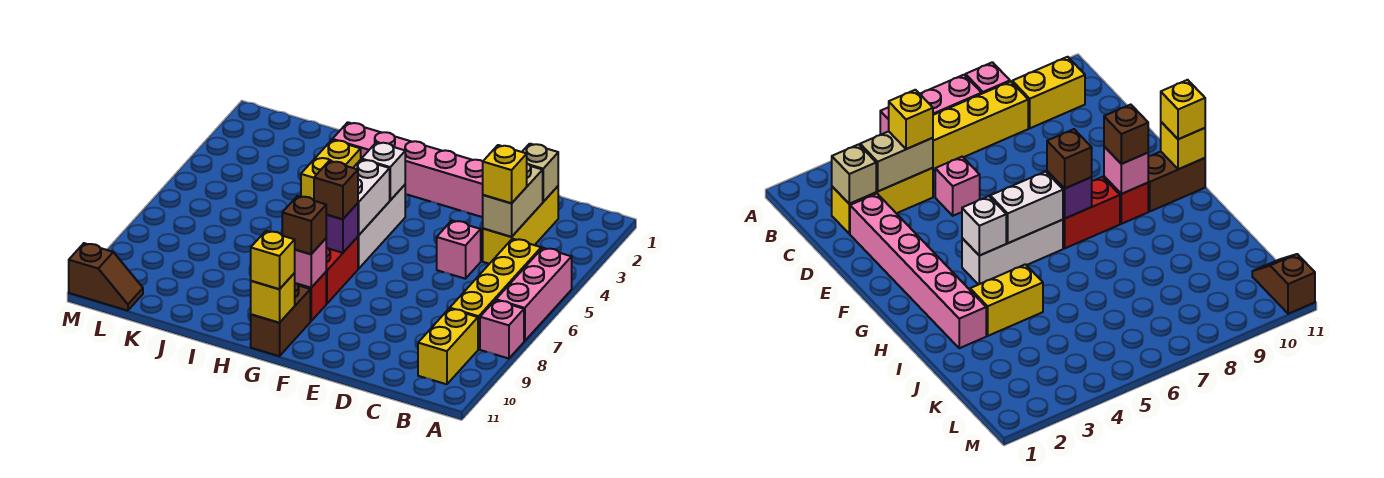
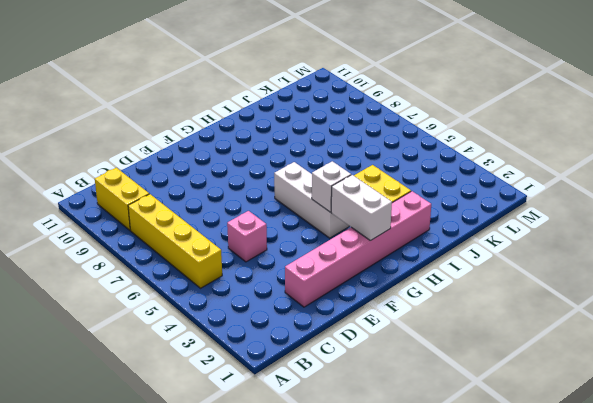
white 1x2 brick [331,175,392,241] -> white 1x2 brick moved to [353,160,390,235]
none -> pink 1x3 brick [496,248,572,341]
none -> pink 1x1 brick [480,300,524,359]
none -> yellow 1x3 brick [483,186,558,264]

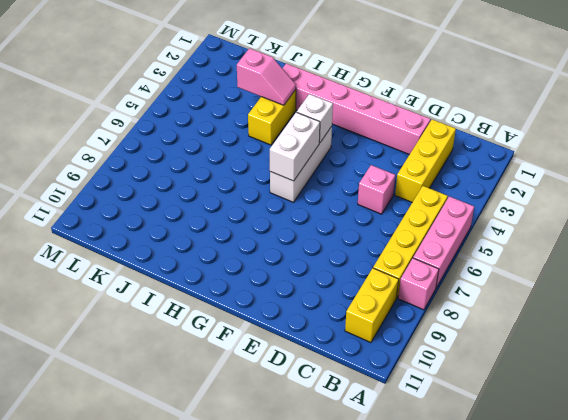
pink 1x2 slope [237,48,296,105] -> none
none -> red 1x2 brick [326,237,358,304]
none -> red 1x1 brick [297,272,326,321]
none -> brown 1x2 brick [251,283,310,356]

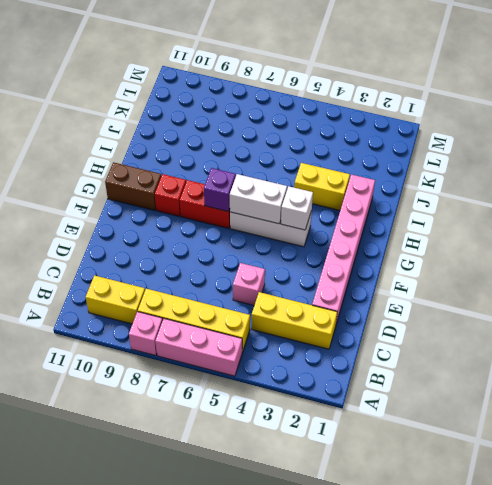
none -> brown 1x2 slope [69,243,143,311]
none -> tan 1x1 brick [522,144,558,202]
none -> tan 1x2 brick [483,164,543,237]

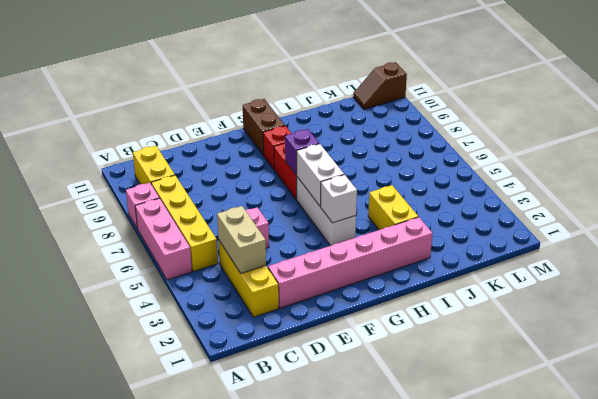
none -> tan 1x1 brick [522,144,558,202]
none -> pink 1x1 brick [295,239,326,288]
none -> yellow 1x1 brick [251,273,295,323]

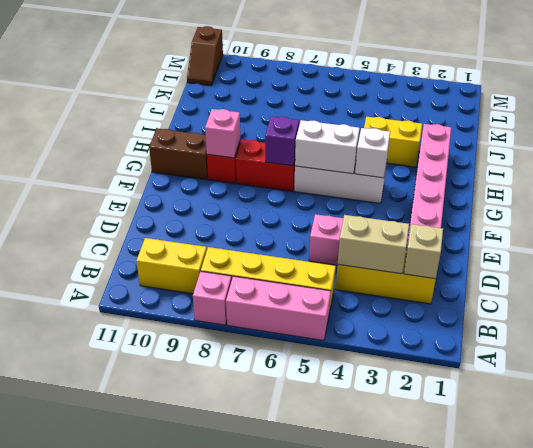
none -> yellow 1x1 brick [251,273,295,323]
none -> yellow 1x1 brick [483,145,527,203]
none -> brown 1x1 brick [314,161,358,219]

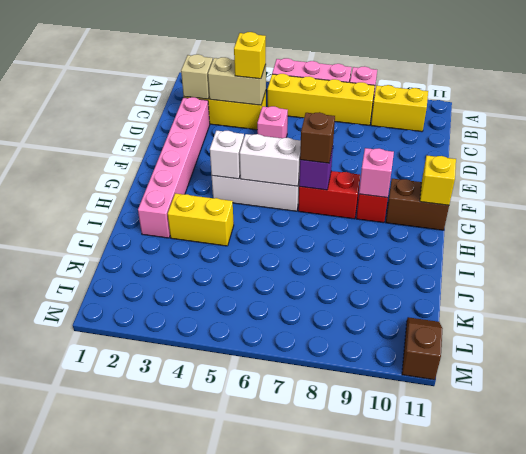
none -> brown 1x1 brick [282,196,326,254]
none -> yellow 1x1 brick [251,231,295,289]

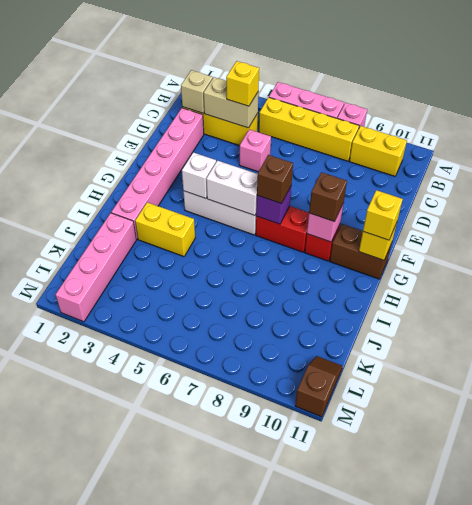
pink 1x4 brick [56,213,136,322] -> none

